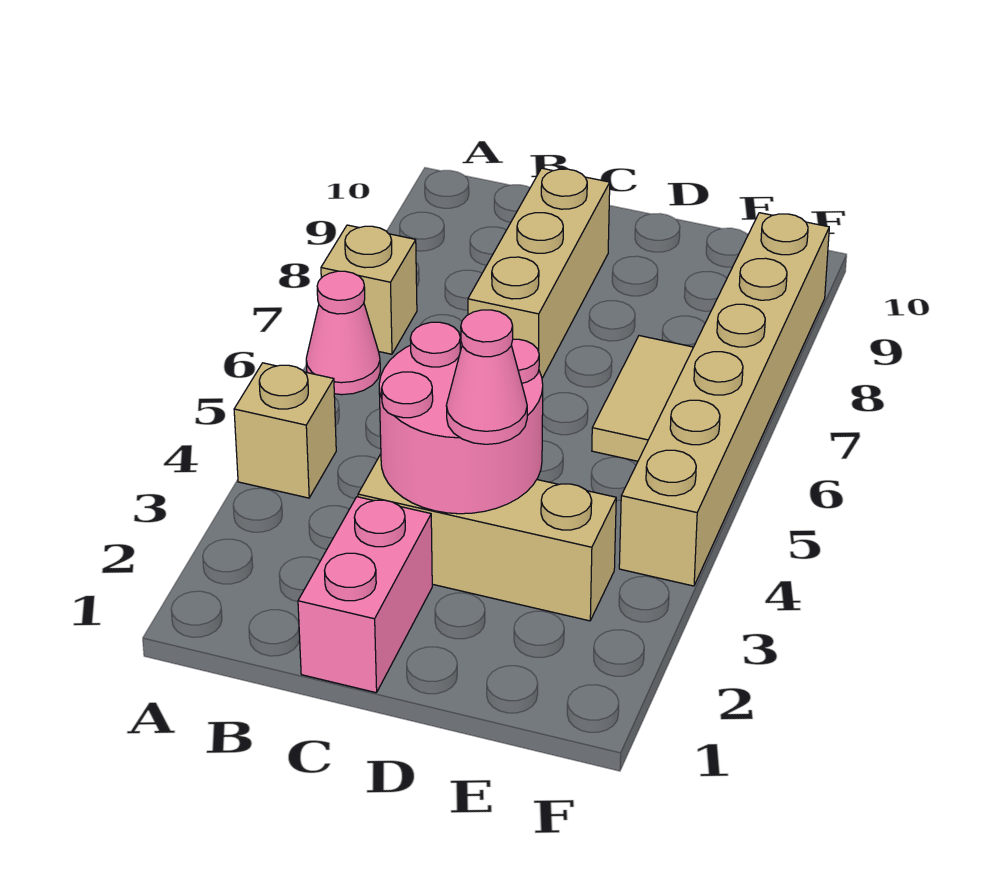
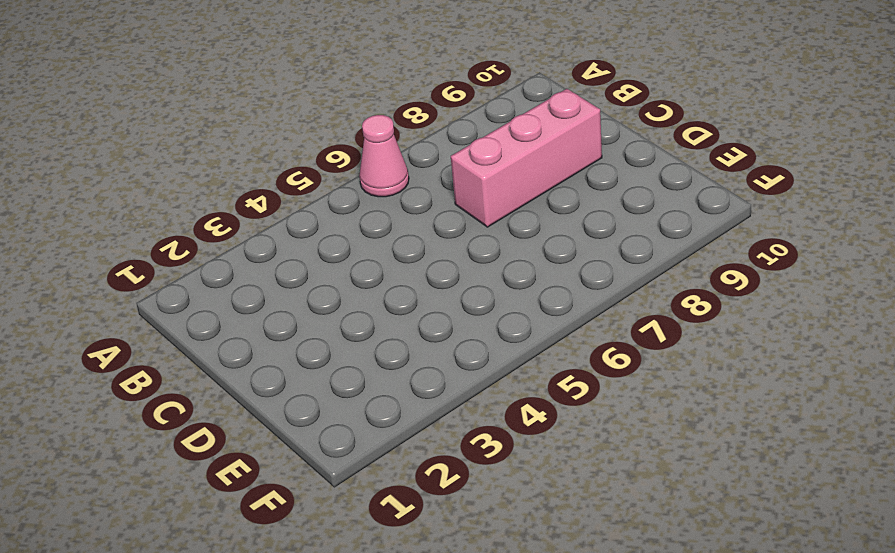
pink 1x3 brick [451,89,602,227] -> tan 1x3 brick [468,168,610,378]
none -> tan 1x1 brick [234,363,336,498]
none -> tan 1x1 brick [321,225,417,354]

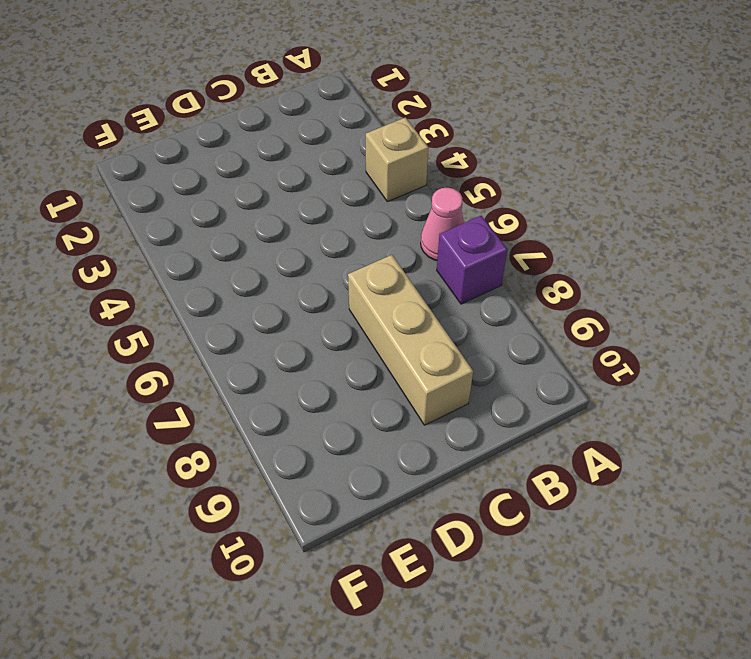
purple 1x1 brick [437,216,508,304] -> tan 1x1 brick [321,225,417,354]
none -> pink 1x2 brick [298,497,432,693]
none -> tan 1x3 brick [358,454,616,621]

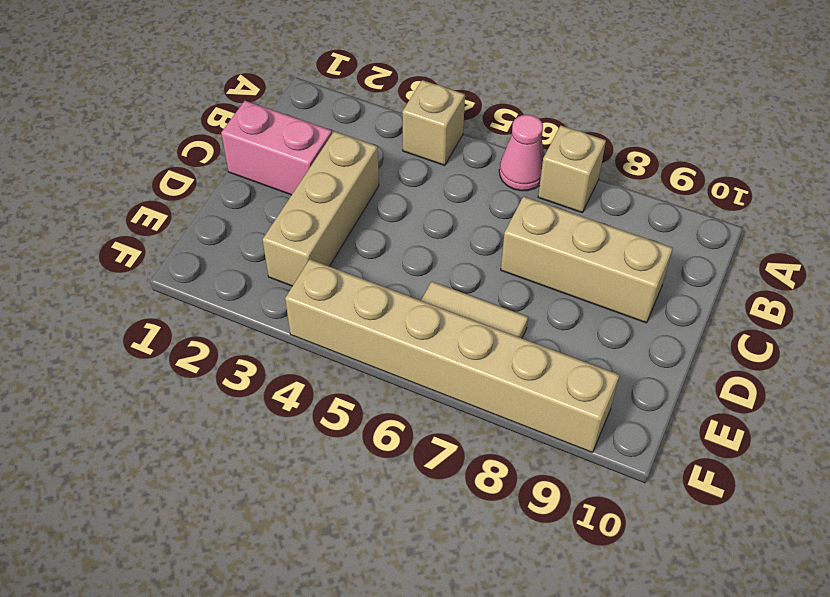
none -> pink 2x2 round brick [379,322,543,514]
none -> pink 1x1 cone [446,310,527,444]

